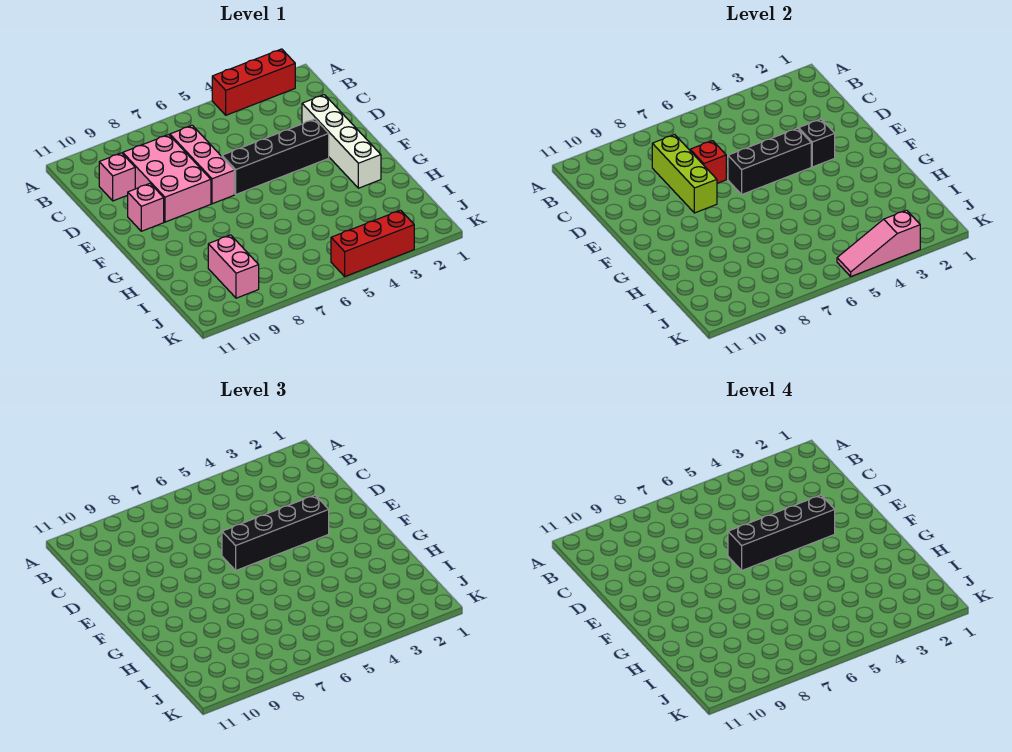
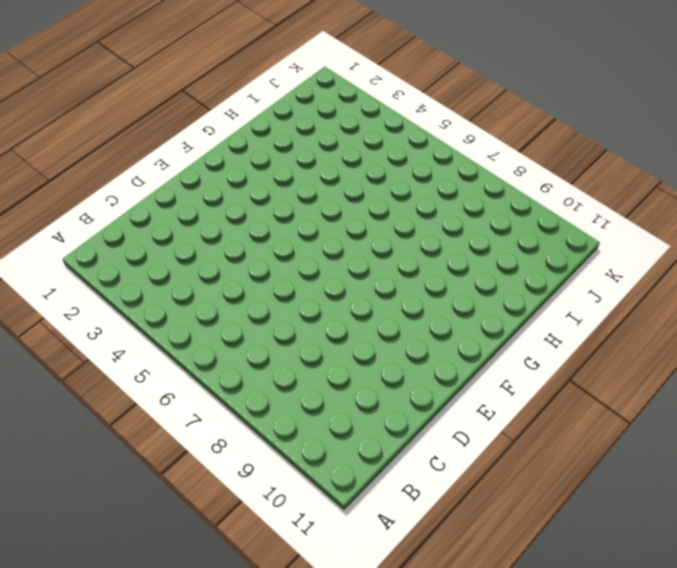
none -> red 1x3 brick [212,49,295,115]
none -> pink 1x3 brick [170,125,234,204]
none -> pink 2x3 brick [123,135,211,222]

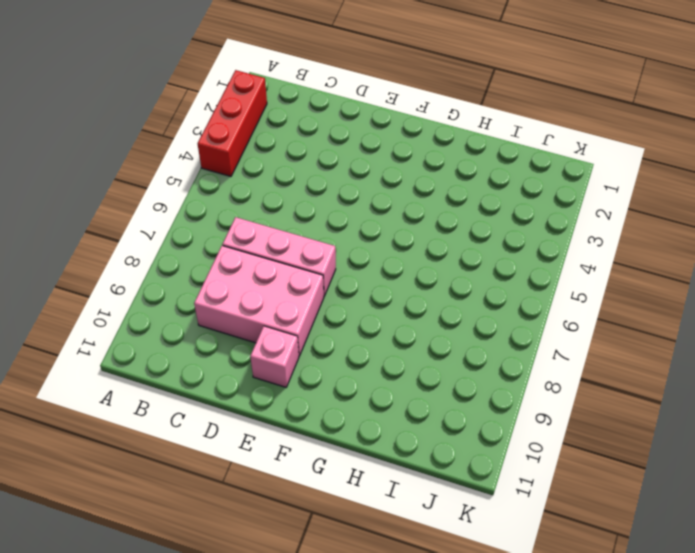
none -> pink 1x1 brick [99,153,135,201]
none -> white 1x4 brick [302,95,381,188]
none -> black 1x4 brick [222,119,329,194]

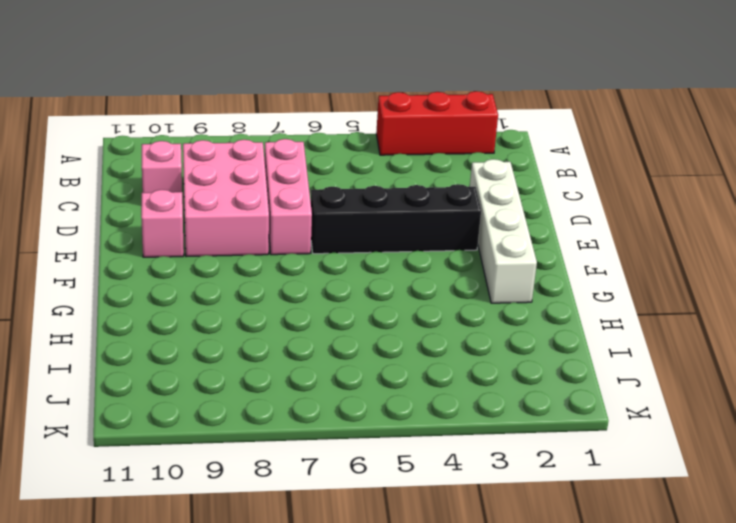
none -> pink 1x2 brick [208,235,259,298]
none -> red 1x3 brick [331,210,414,276]
none -> lime 1x3 brick [652,135,717,213]

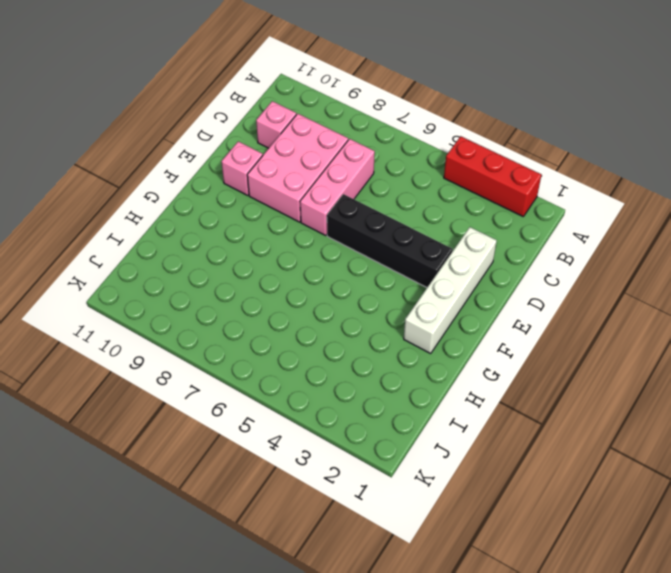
none -> pink 1x2 brick [208,235,259,298]
none -> red 1x3 brick [331,210,414,276]
none -> lime 1x3 brick [652,135,717,213]

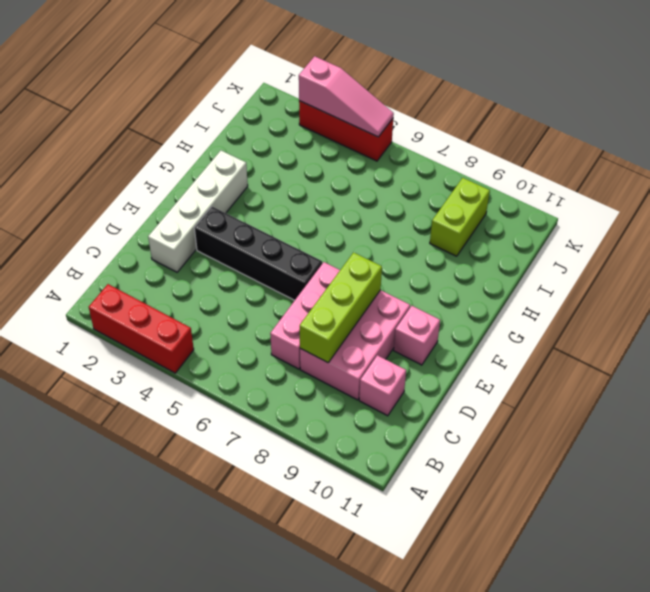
lime 1x2 brick [430,178,490,256] -> pink 1x2 brick [208,235,259,298]
none -> red 1x1 brick [690,141,726,183]
none -> black 1x1 brick [799,119,835,167]
none -> black 1x3 brick [728,128,811,194]

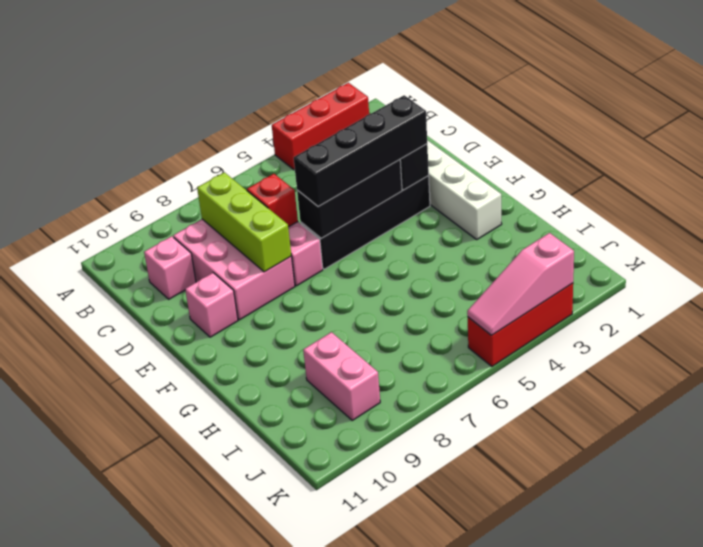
none -> black 1x4 brick [728,495,835,570]

